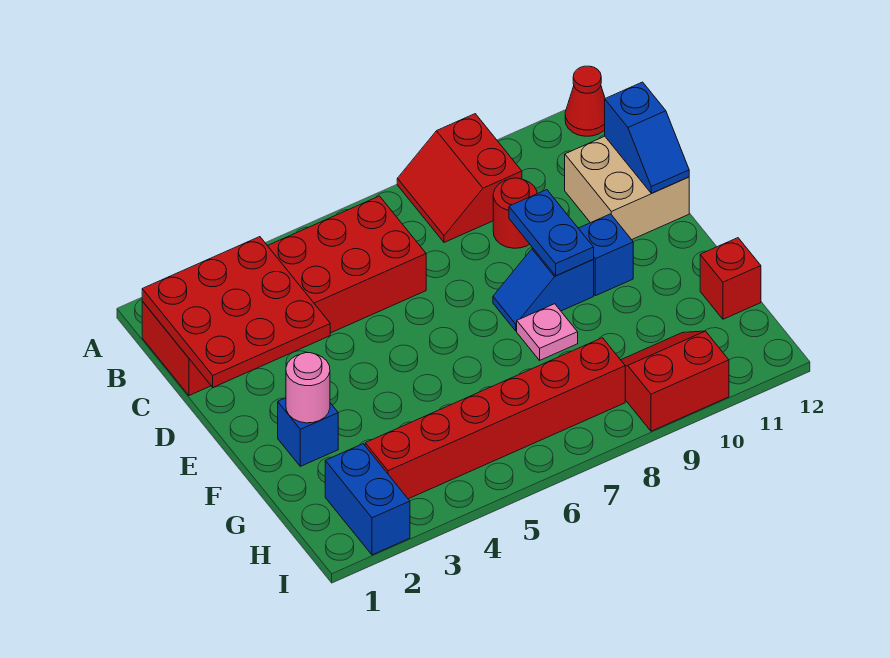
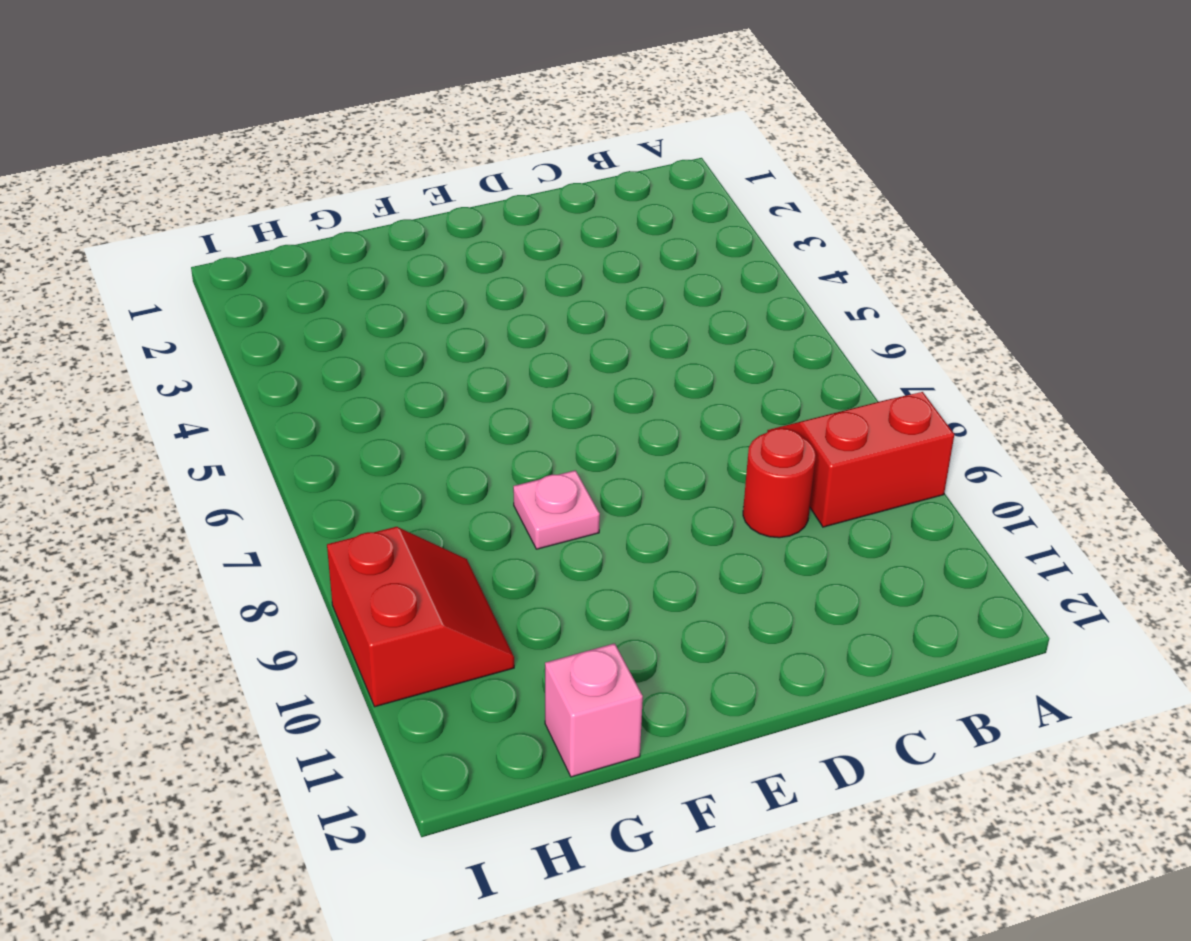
pink 1x1 brick [545,643,643,777] -> red 1x1 brick [700,238,761,319]
none -> red 1x1 cone [565,66,605,136]
none -> red 2x6 brick [142,196,426,396]
none -> tan 2x2 brick [565,136,689,240]

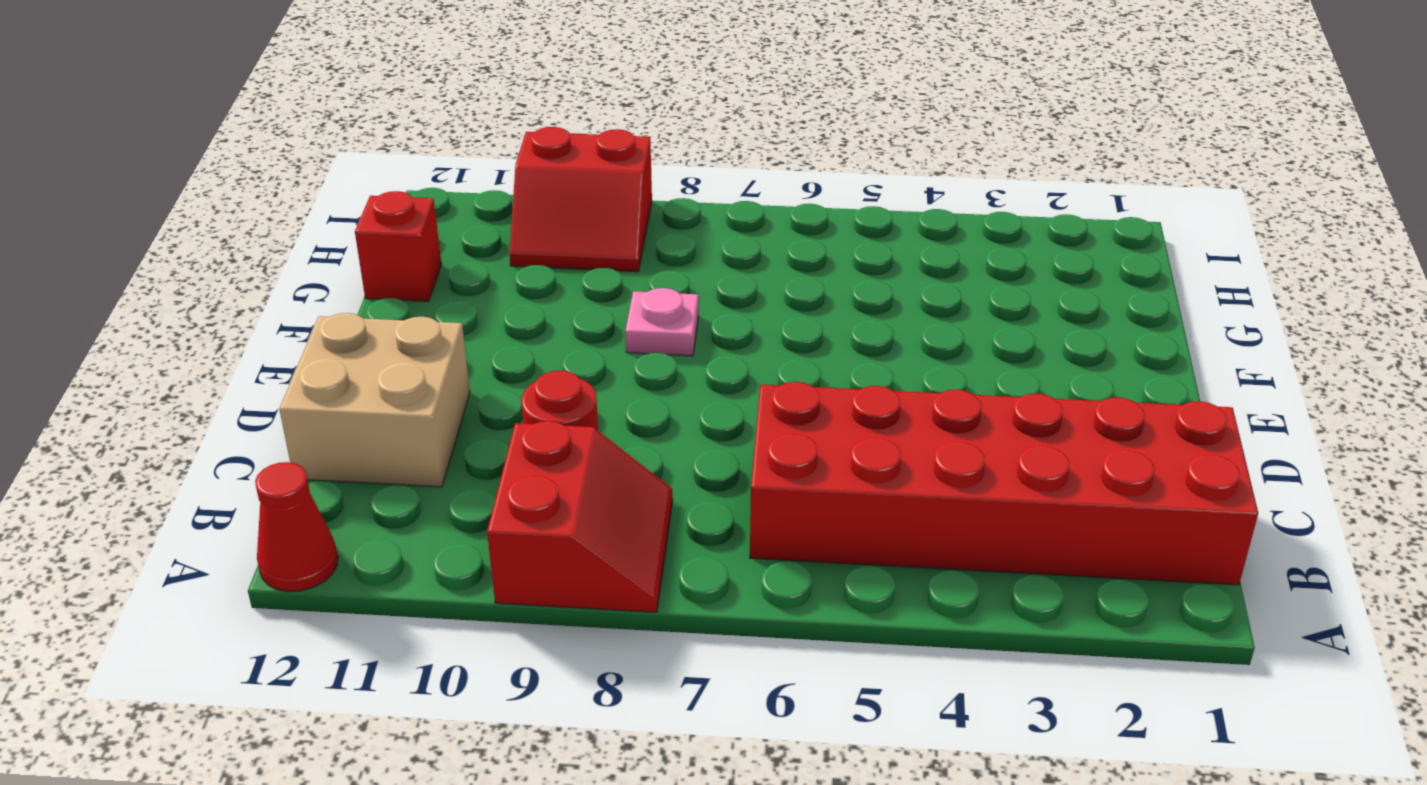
none -> blue 1x2 slope [493,248,594,331]
none -> blue 1x1 brick [578,214,633,296]
none -> blue 1x1 brick [278,398,338,466]

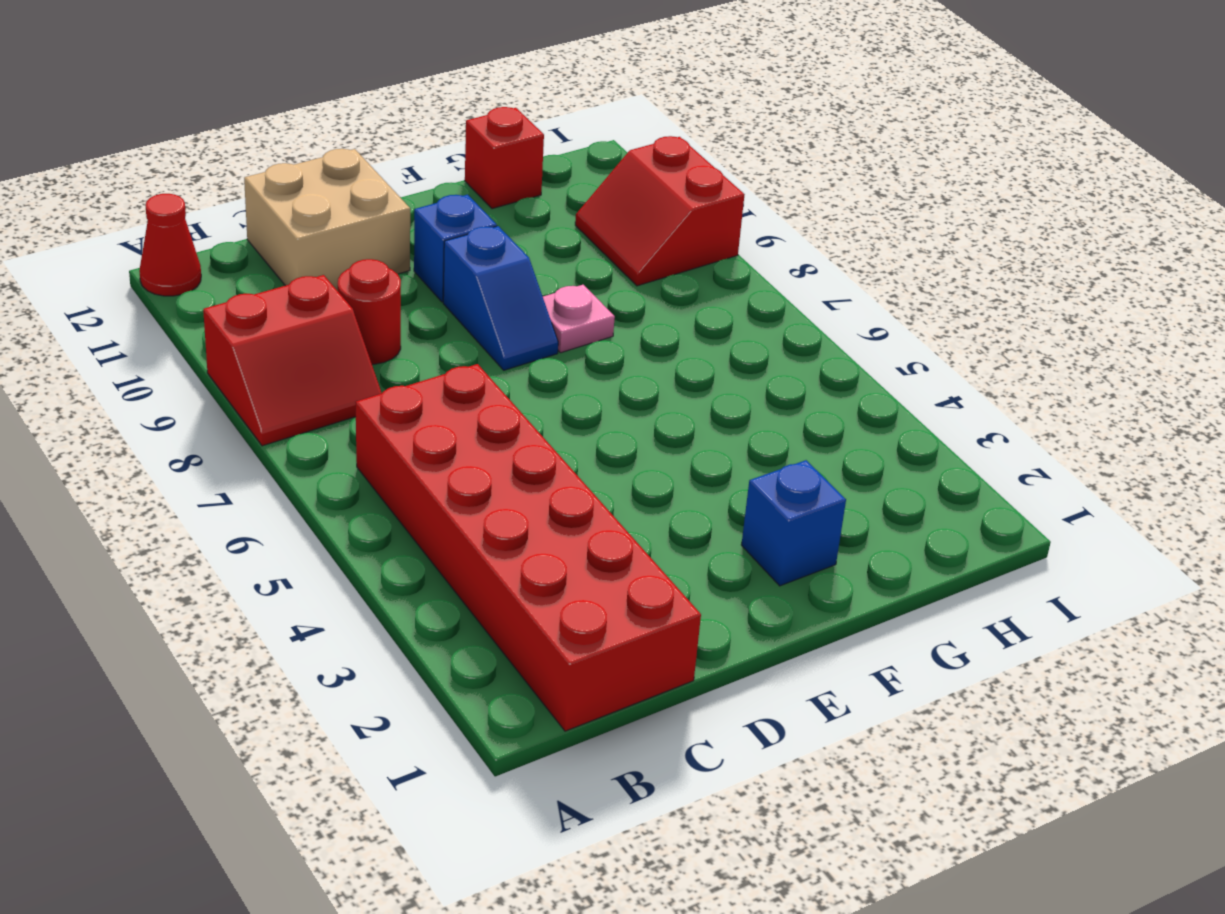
none -> blue 1x2 brick [325,444,410,555]
none -> red 1x6 brick [365,338,625,499]
none -> red 3x3 plate [142,237,330,388]

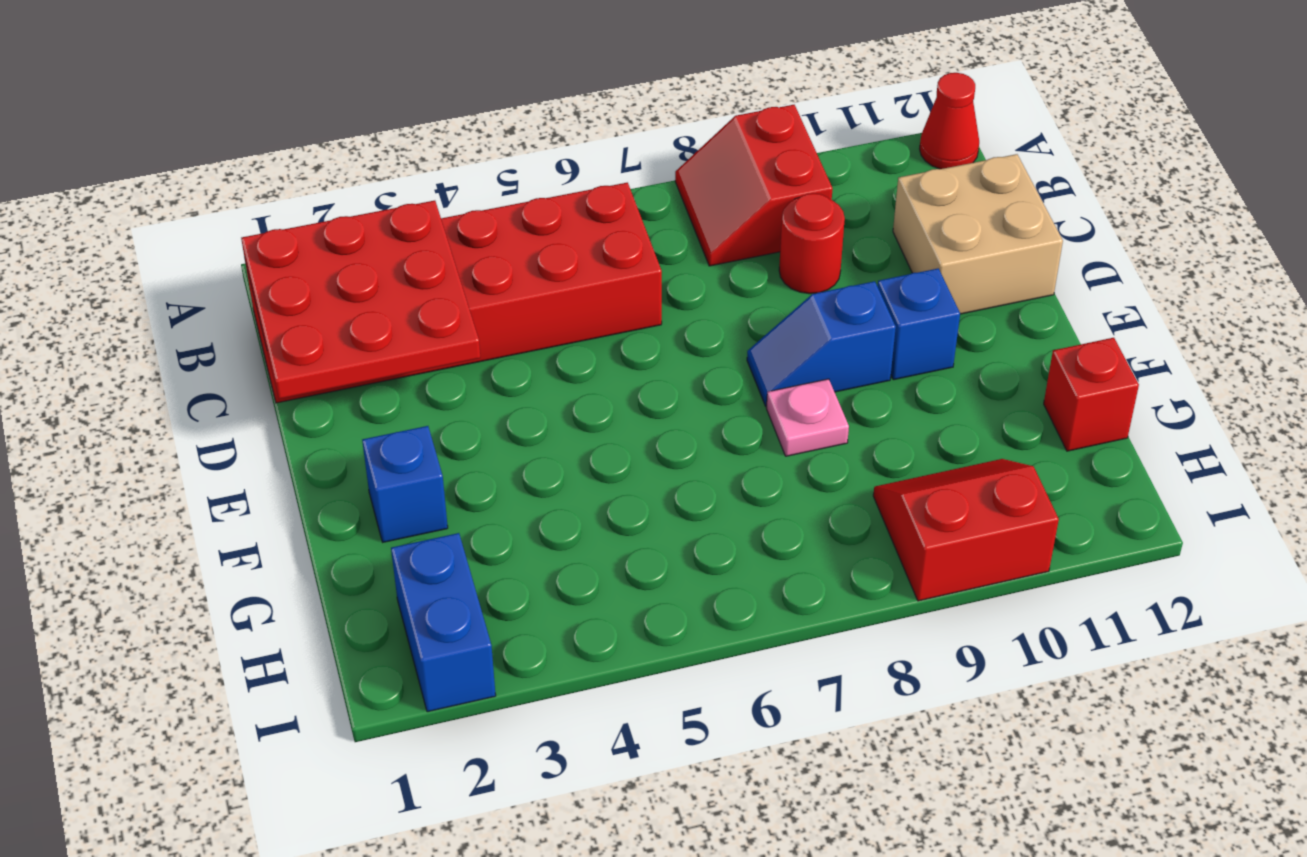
none -> red 1x6 brick [365,338,625,499]
none -> blue 1x2 slope [605,82,689,193]
none -> blue 1x2 plate [509,190,594,276]

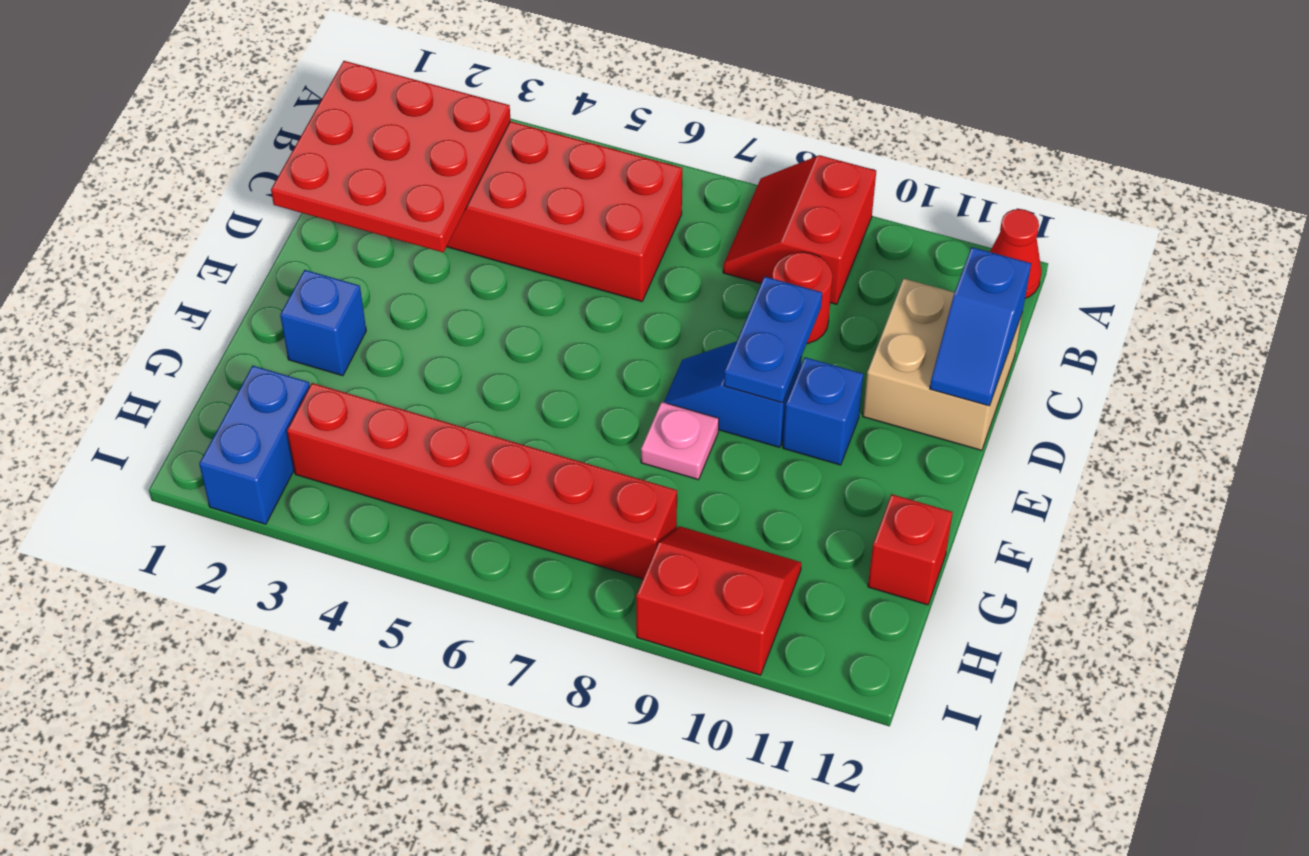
none -> pink 1x1 round brick [286,353,330,423]

